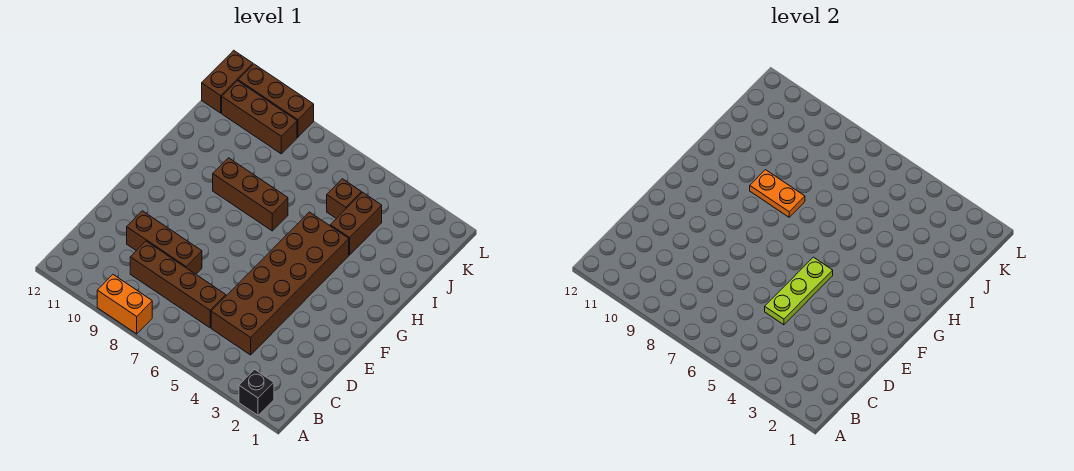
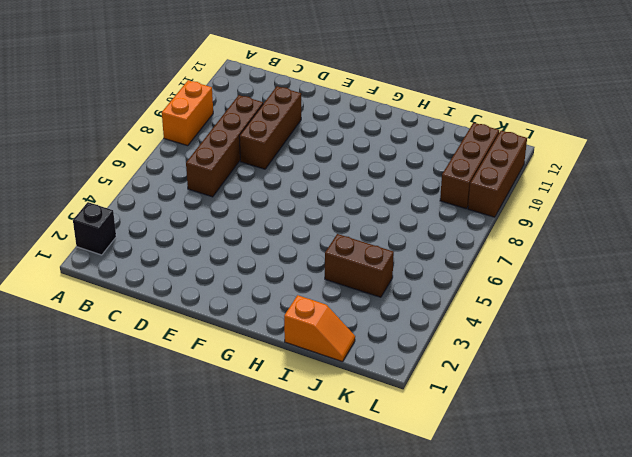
orange 1x2 slope [284,295,355,362] -> none
none -> brown 2x6 brick [211,212,349,355]
none -> brown 1x3 brick [213,158,288,231]
none -> brown 1x1 brick [327,179,362,219]

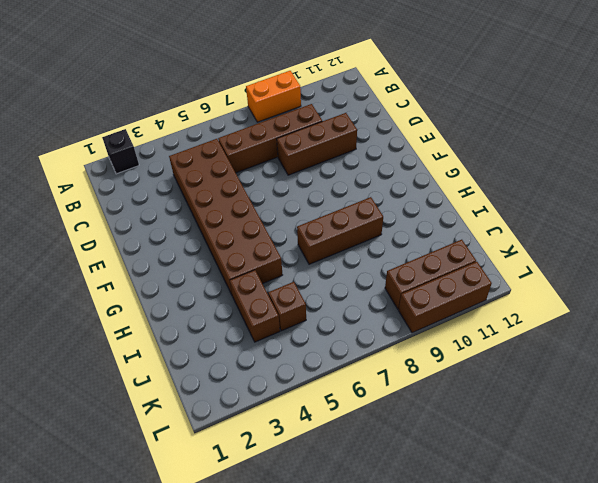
none -> brown 1x2 brick [202,50,253,113]
none -> lime 1x3 plate [765,257,833,325]
none -> orange 1x2 plate [750,170,805,217]

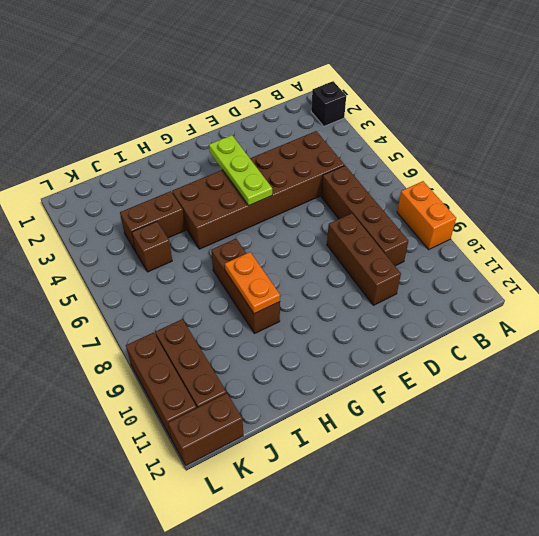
lime 1x3 plate [209,135,272,205] -> lime 1x3 plate turned to [765,257,833,325]

